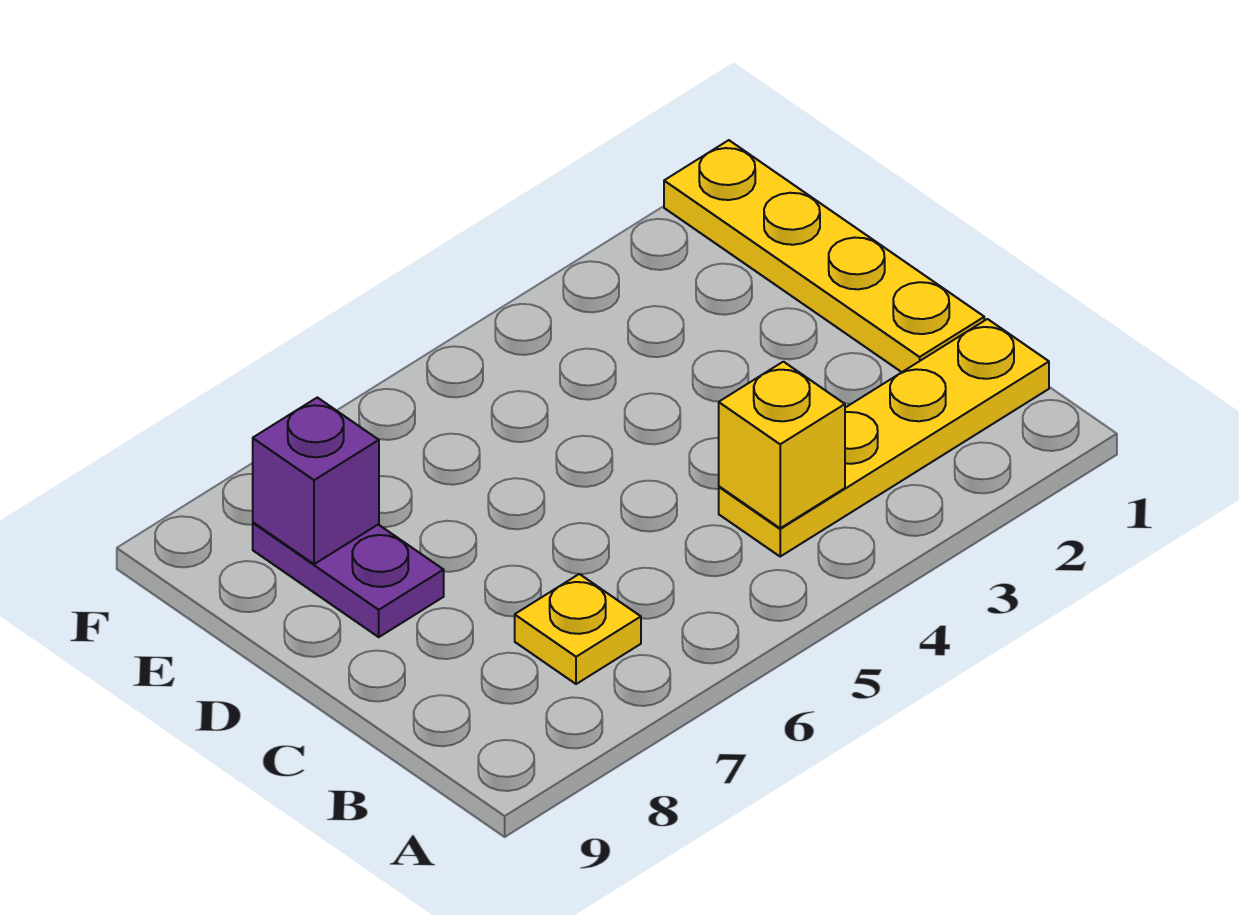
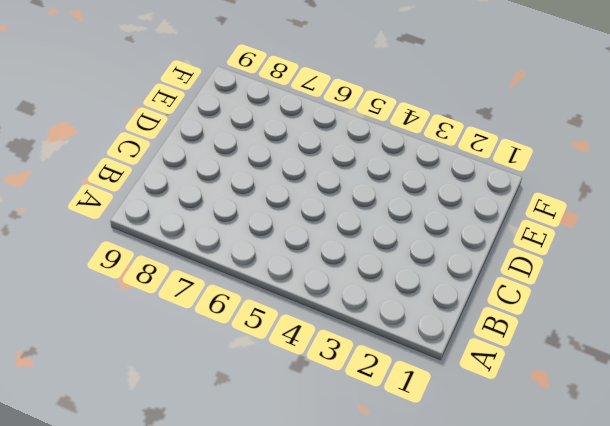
none -> yellow 1x4 plate [719,319,1049,556]
none -> yellow 1x1 plate [515,574,641,684]

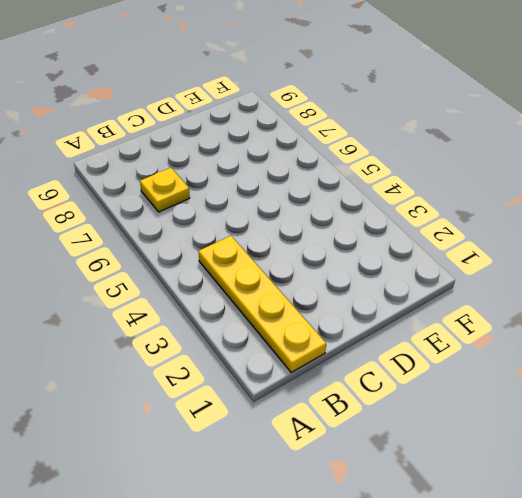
none -> yellow 1x4 plate [664,140,984,372]
none -> purple 1x2 plate [253,522,444,637]

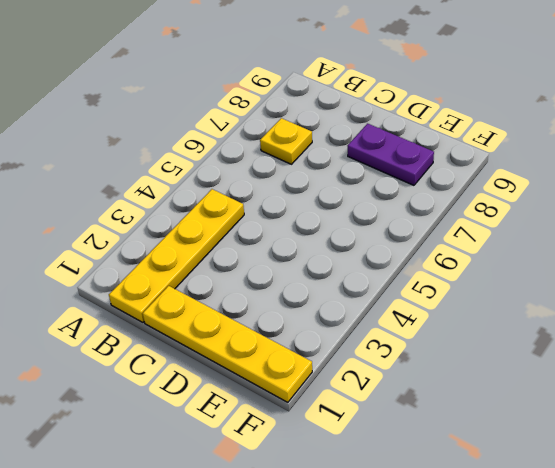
none -> yellow 1x1 brick [719,362,845,528]
none -> purple 1x1 brick [253,397,379,564]

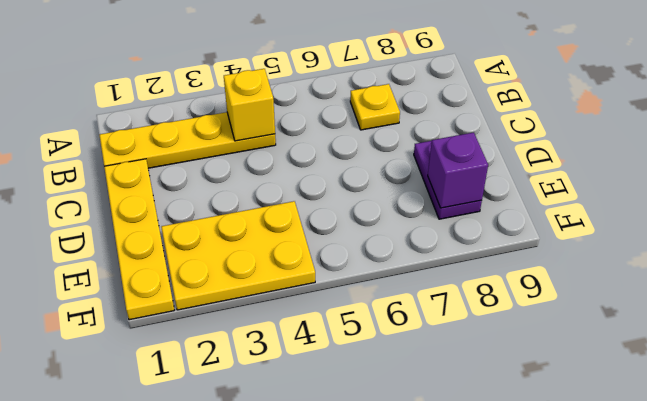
yellow 2x3 plate [161,201,315,310] -> none

